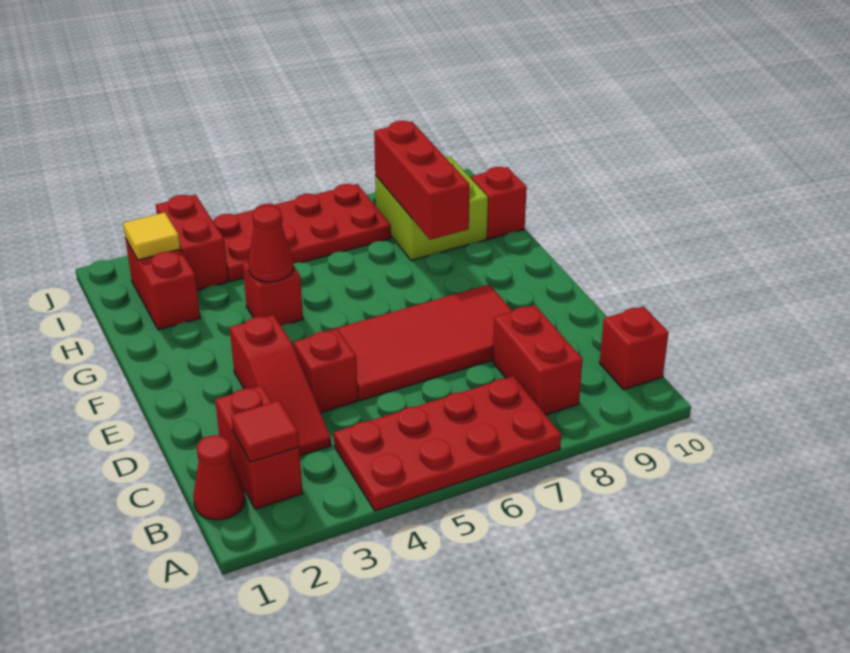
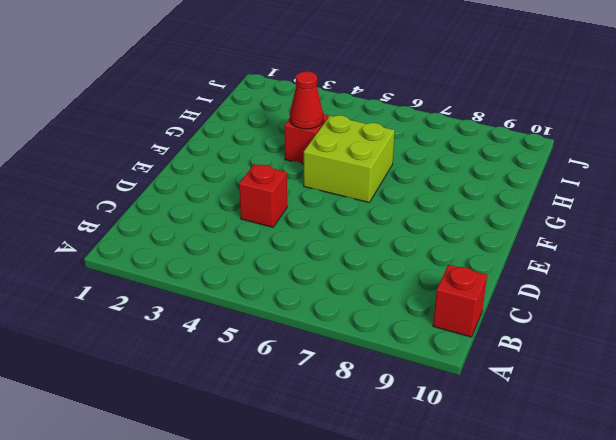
lime 2x2 brick [304,115,395,202] -> lime 2x2 brick moved to [375,156,488,260]
none -> red 2x4 plate [334,376,561,511]
none -> red 1x1 cone [193,435,245,520]
none -> red 1x2 brick [215,386,303,509]

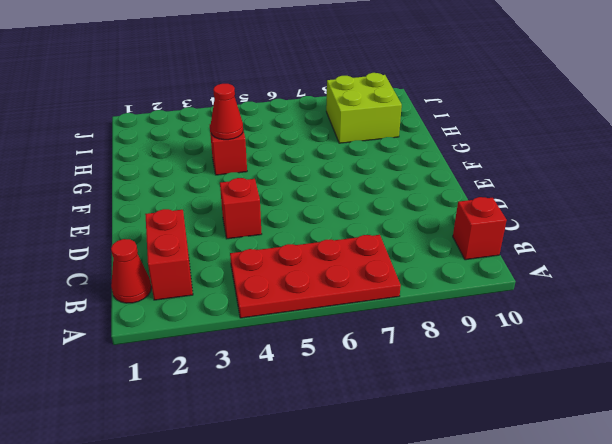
none -> red 1x2 brick [493,305,583,415]
none -> red 1x3 slope [230,315,331,456]
none -> red 2x4 tile [328,284,513,401]

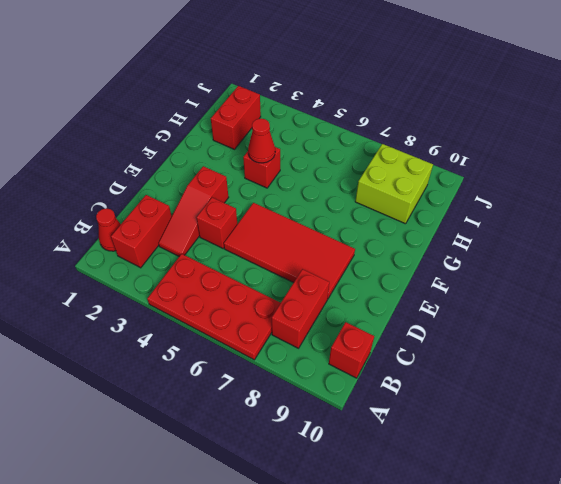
none -> red 1x1 brick [471,167,527,239]
none -> red 1x2 brick [156,195,228,290]
none -> red 2x4 plate [213,184,391,281]

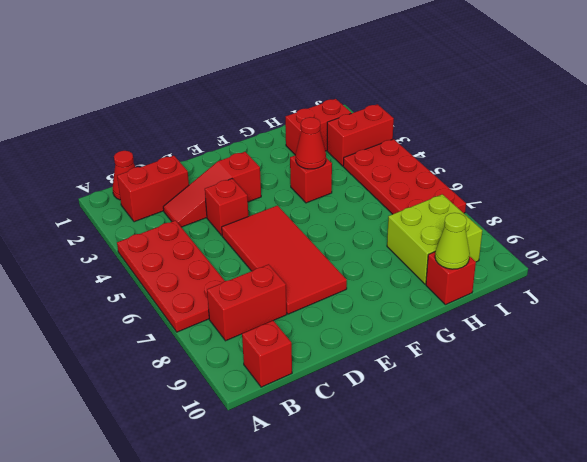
lime 1x1 cone [435,213,470,269] -> none
none -> red 1x1 tile [231,401,299,462]
none -> red 1x3 brick [374,121,470,240]
none -> yellow 1x1 tile [123,212,180,260]

